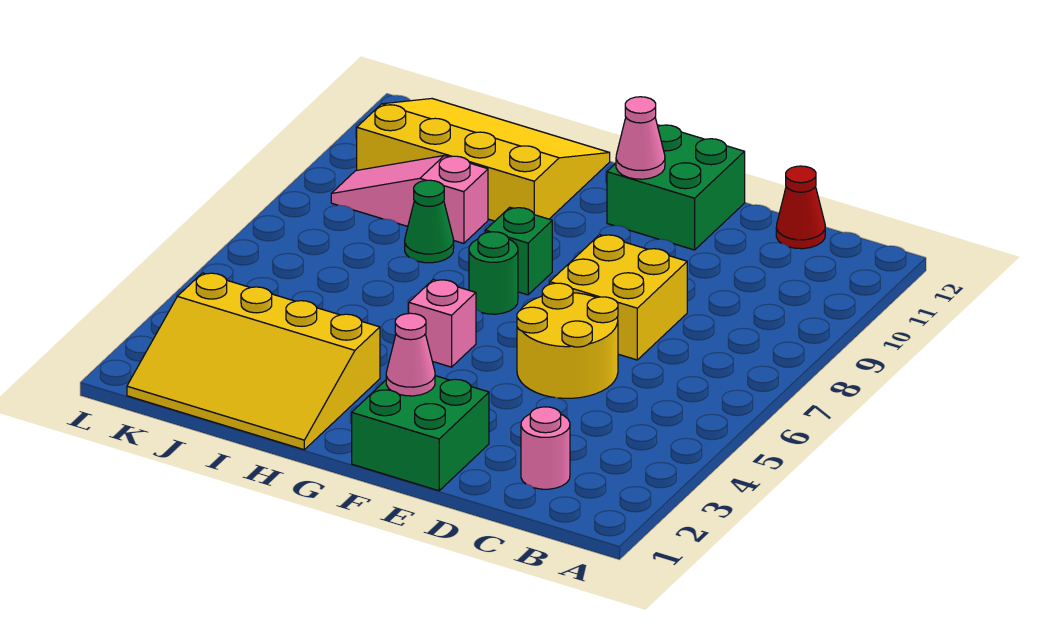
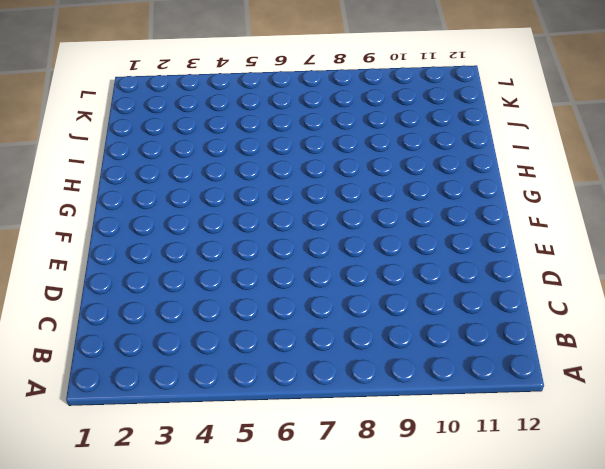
none -> pink 1x1 round brick [521,407,570,489]
none -> red 1x1 cone [776,166,825,249]
none -> yellow 2x2 round brick [517,283,618,398]

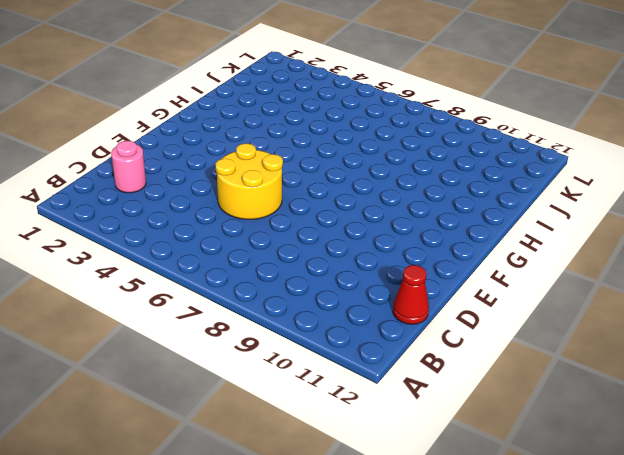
none -> yellow 2x2 brick [550,235,687,360]
none -> green 2x2 brick [352,376,489,491]
none -> green 2x2 brick [607,125,745,250]

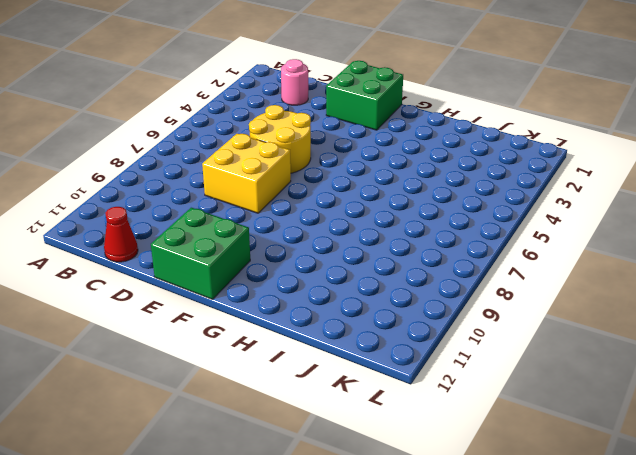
none -> pink 1x1 brick [409,280,476,367]
none -> green 1x1 round brick [469,232,518,314]
none -> green 1x1 brick [485,207,552,295]

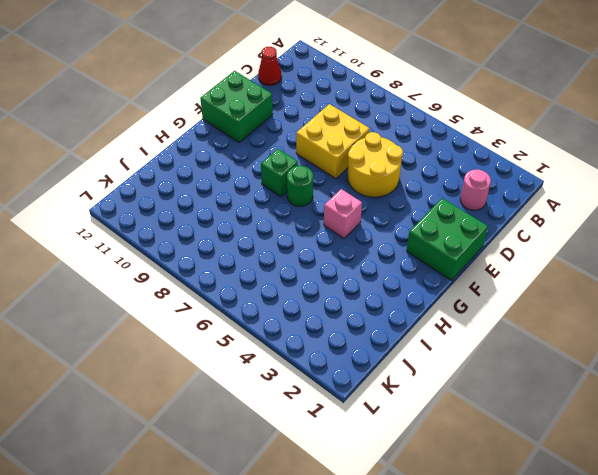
none -> yellow 3x4 slope [127,273,380,450]
none -> yellow 3x4 slope [357,99,610,221]
none -> green 1x1 cone [405,180,454,263]

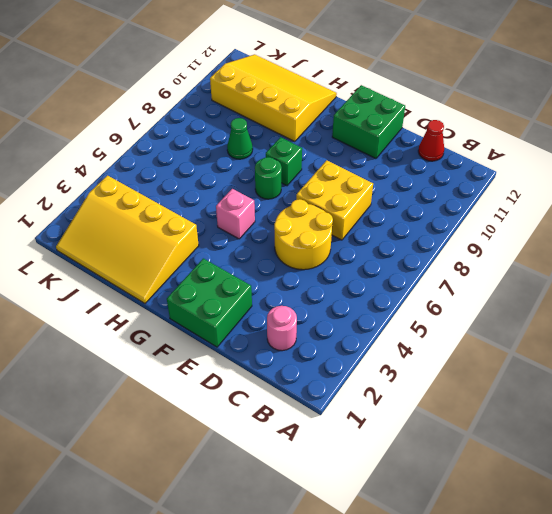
none -> pink 1x3 slope [331,156,488,243]
none -> pink 1x1 cone [386,313,435,396]
none -> pink 1x1 cone [616,97,665,179]

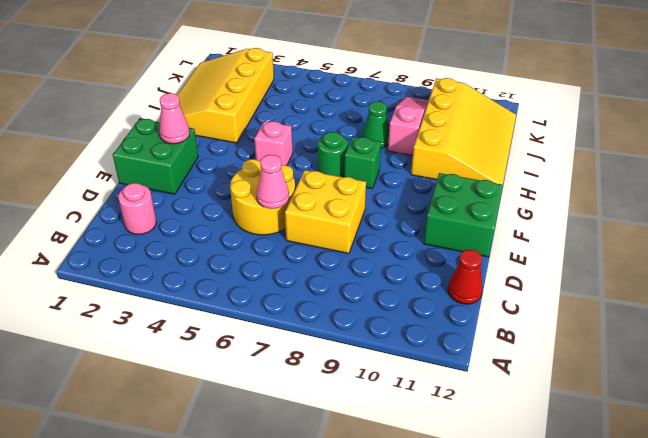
pink 1x1 cone [256,155,289,209] -> pink 1x1 cone moved to [616,97,665,179]

